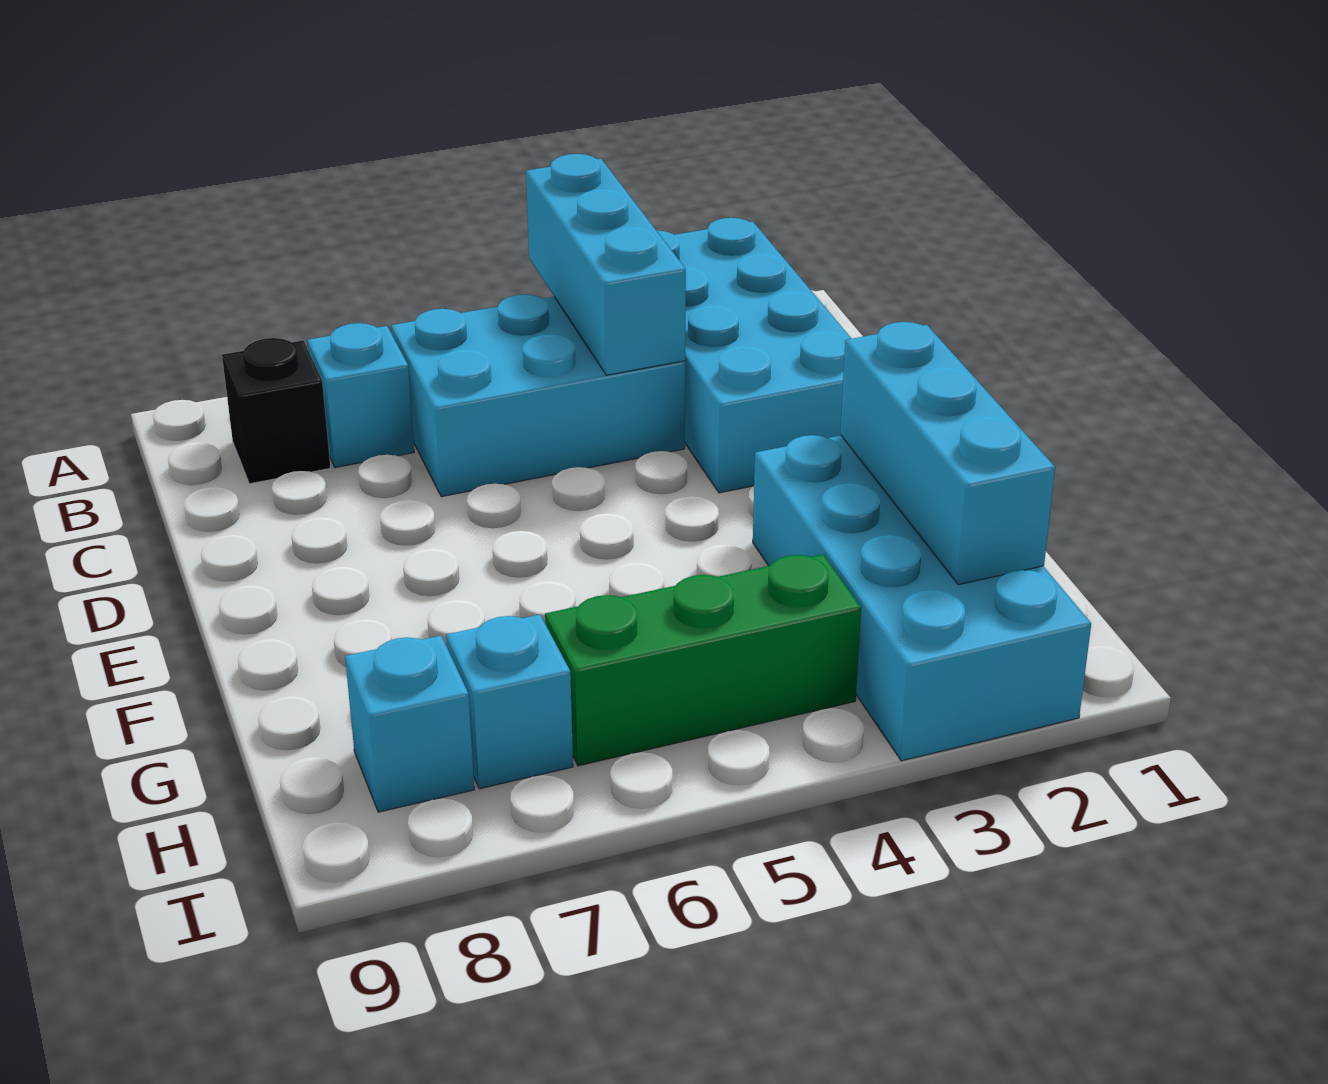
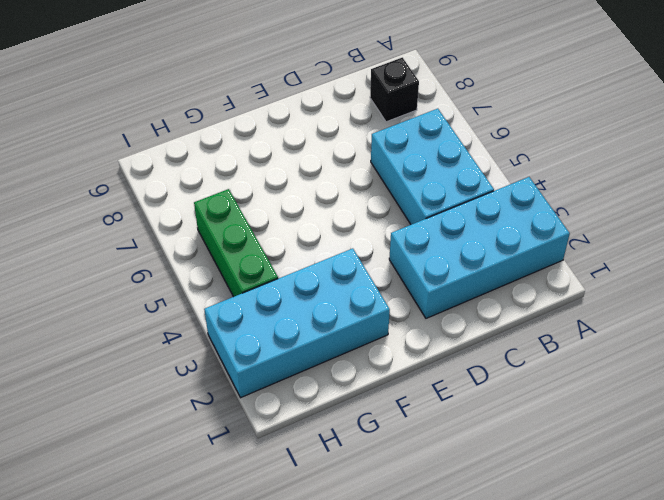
none -> cyan 1x1 brick [308,323,414,468]
none -> cyan 1x1 brick [446,615,573,789]

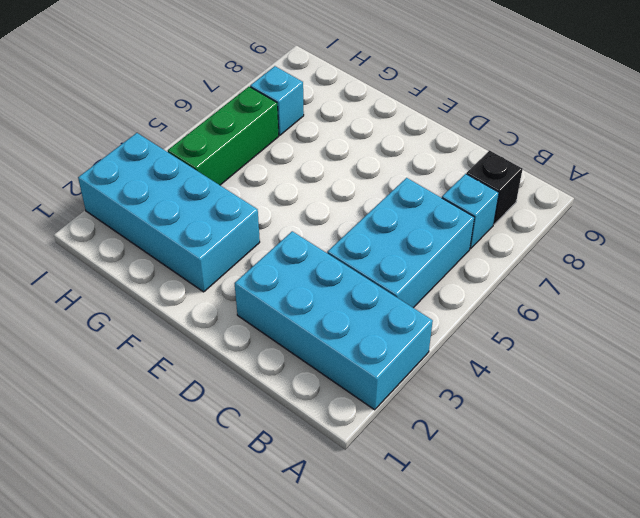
none -> cyan 1x1 brick [345,636,474,812]
none -> cyan 1x3 brick [526,154,686,375]

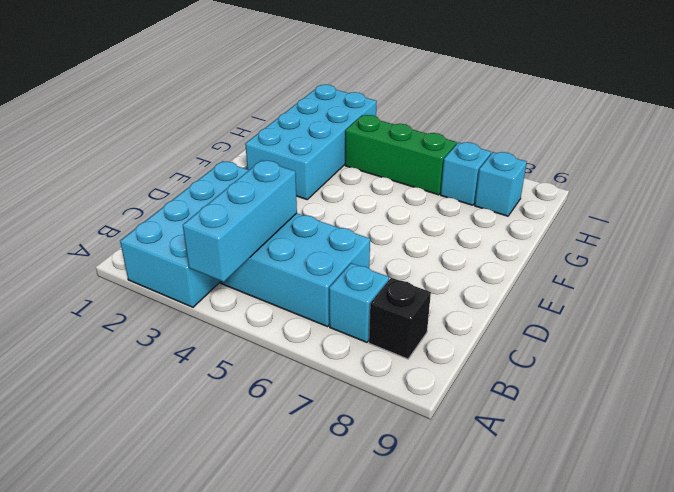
none -> cyan 1x3 brick [841,322,1055,585]

